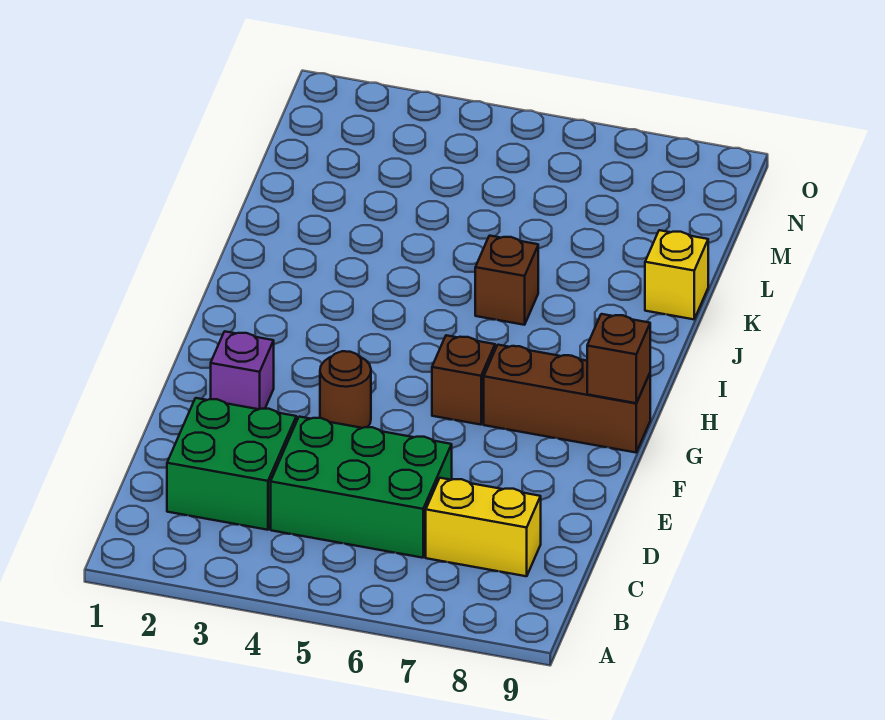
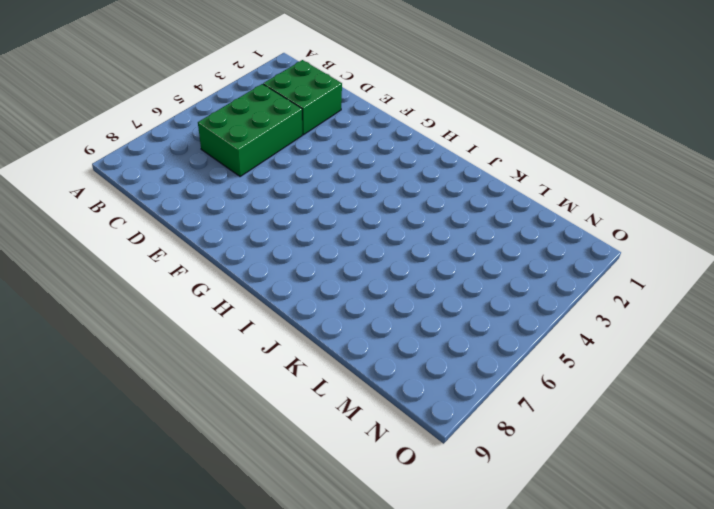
none -> yellow 1x2 brick [426,478,541,576]
none -> purple 1x1 brick [211,331,274,409]

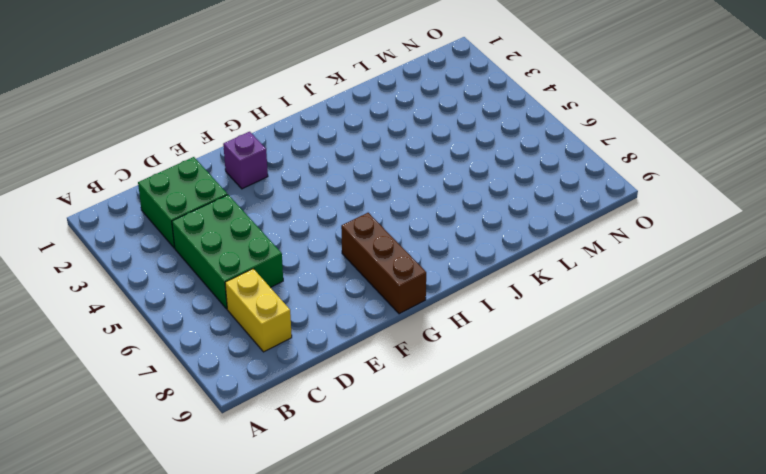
none -> brown 1x1 round brick [320,351,371,428]
none -> brown 1x1 brick [432,335,495,425]

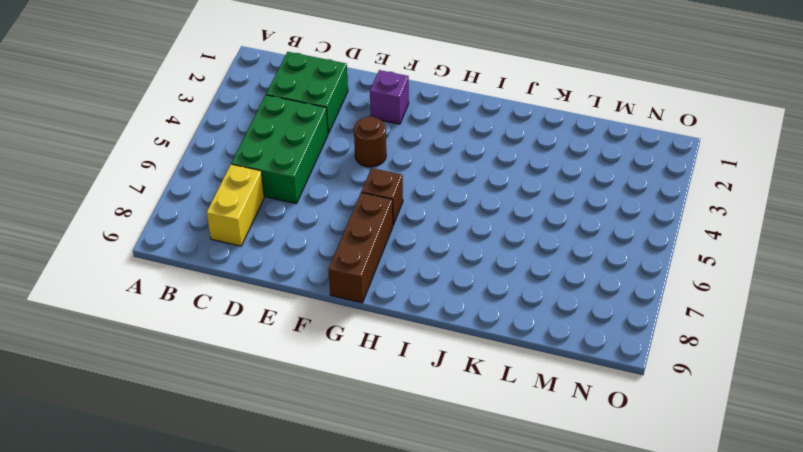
none -> brown 1x1 brick [475,236,538,325]
none -> yellow 1x1 brick [645,230,708,319]

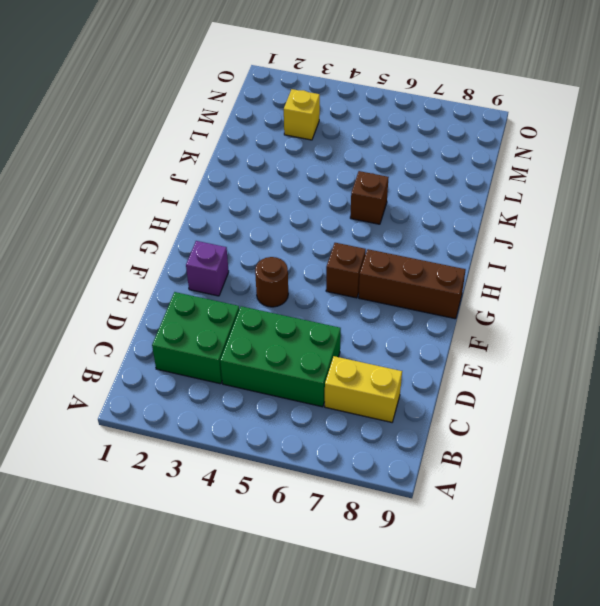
yellow 1x1 brick [284,89,320,140] -> yellow 1x1 brick moved to [645,230,708,319]
none -> brown 1x1 brick [587,314,650,403]

